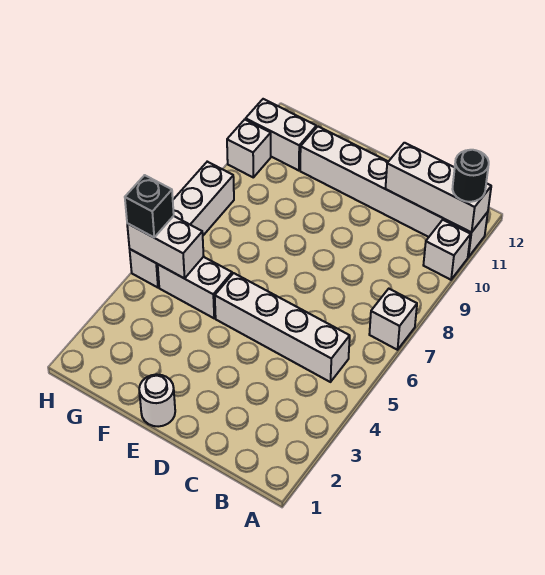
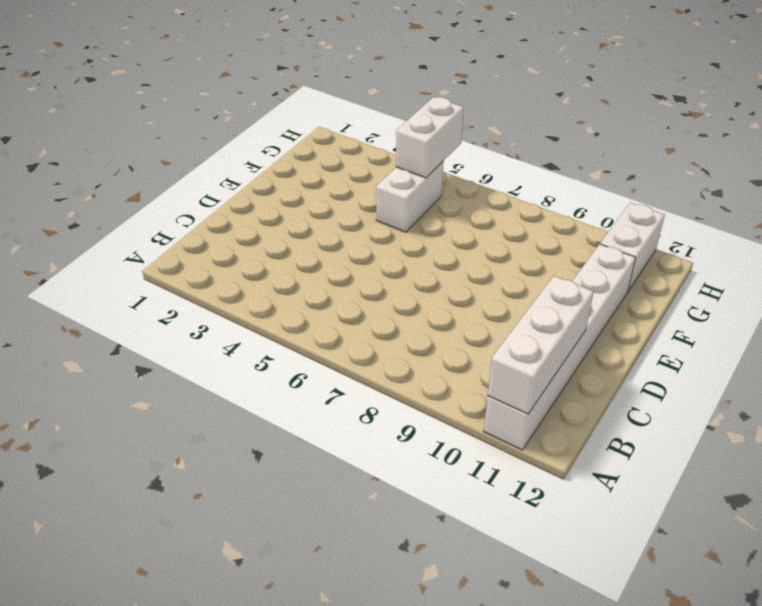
none -> white 1x1 brick [369,289,417,350]
none -> white 1x1 brick [423,220,471,280]
none -> white 1x4 brick [215,273,350,382]

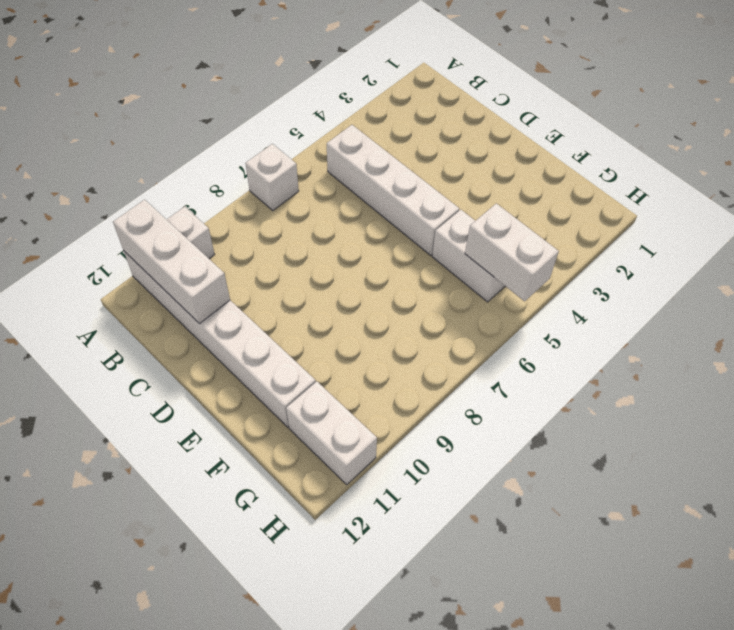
none -> white 1x1 round brick [139,374,175,427]
none -> white 1x4 brick [130,162,234,288]
none -> white 1x1 brick [227,120,271,177]

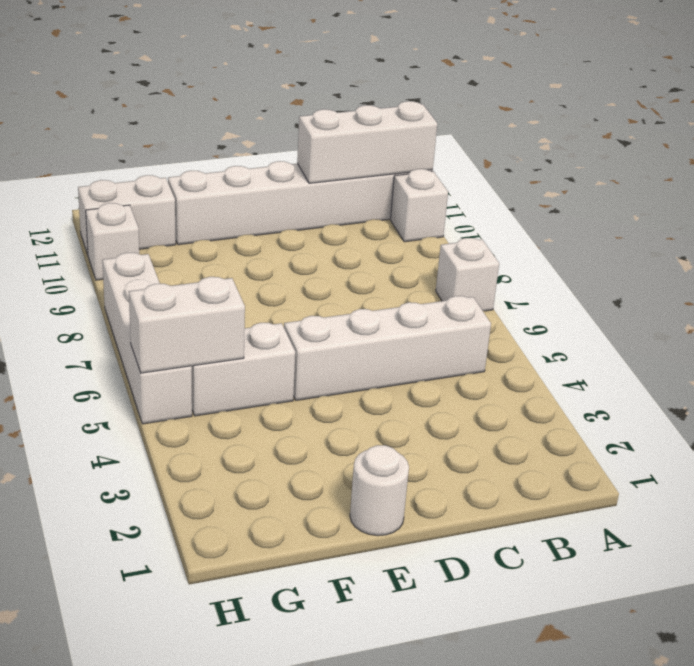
none -> black 1x1 round brick [452,150,489,202]
none -> black 1x1 brick [125,175,174,237]

